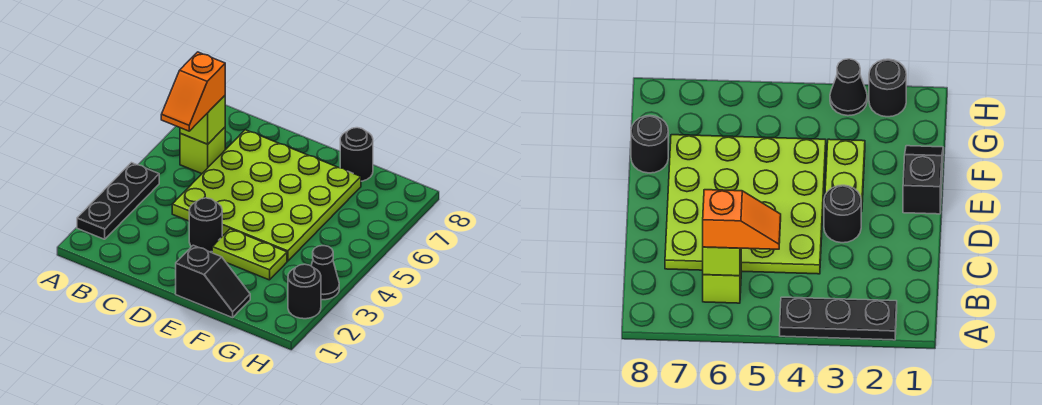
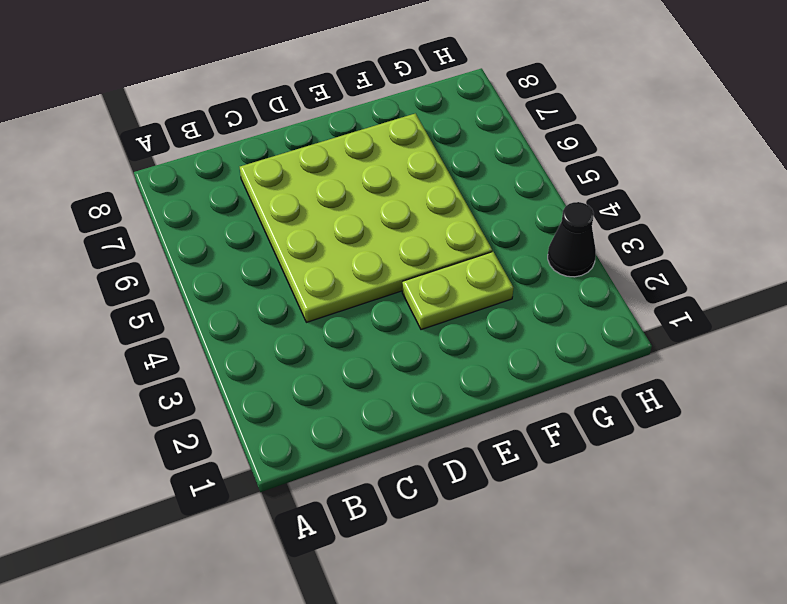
none -> black 1x3 plate [77,163,159,239]
none -> lime 1x1 brick [180,127,225,174]

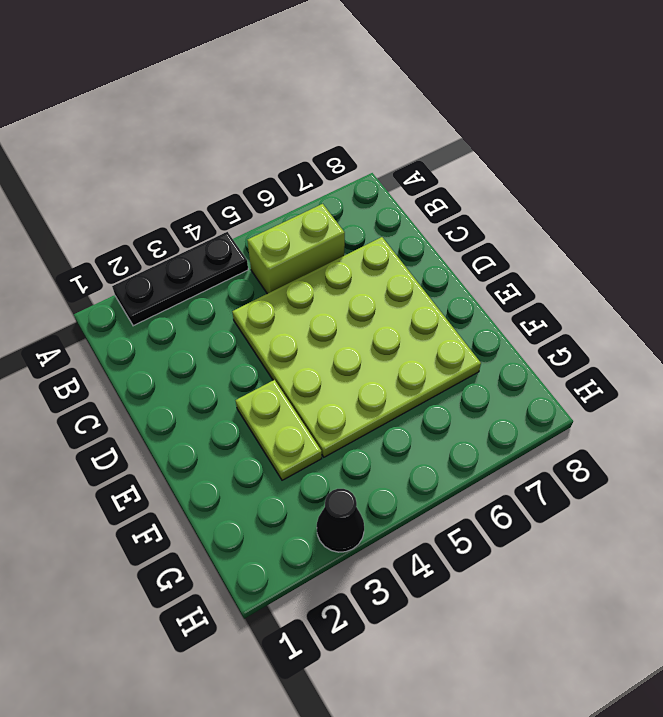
lime 1x2 brick [247,204,345,294] -> lime 1x1 brick [180,127,225,174]
none -> black 1x1 round brick [189,198,222,252]
none -> black 1x2 slope [176,245,250,318]

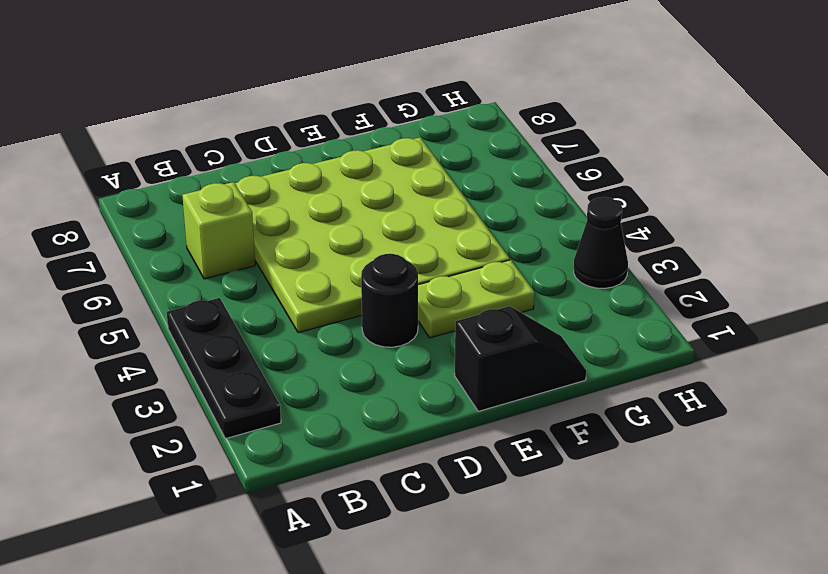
none -> black 1x1 round brick [340,128,373,181]
none -> black 1x1 round brick [288,264,321,319]

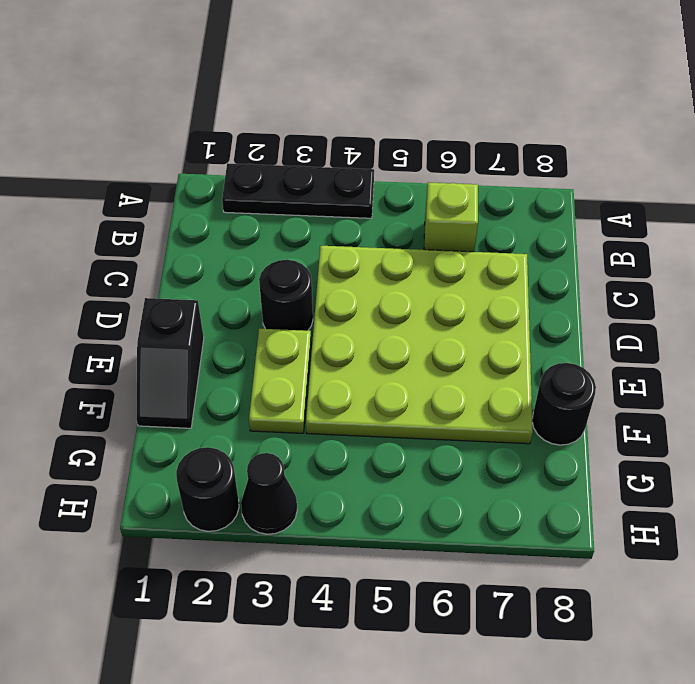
none -> lime 1x1 brick [180,96,225,144]
none -> orange 1x2 slope [161,52,225,131]

